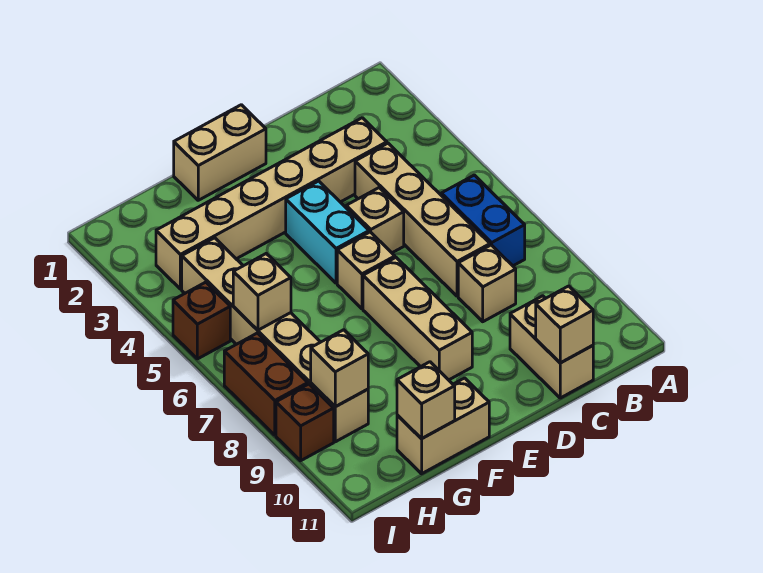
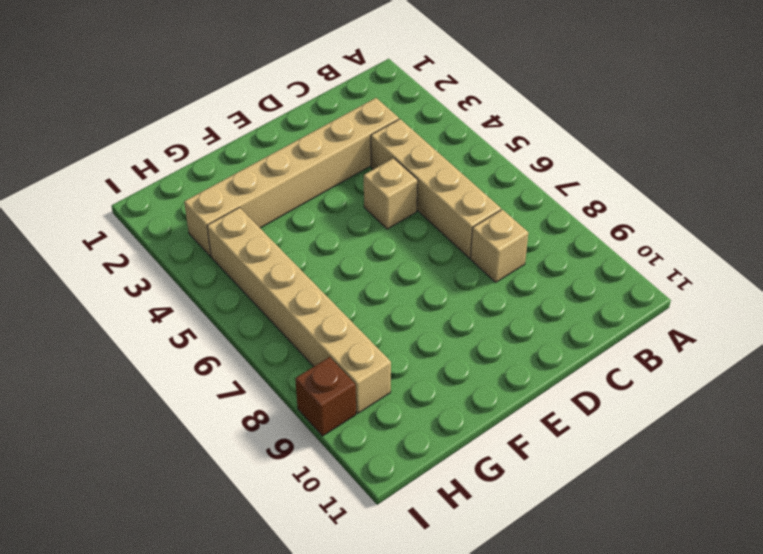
none -> blue 1x2 brick [441,175,525,266]
none -> tan 1x2 brick [510,296,593,398]
none -> tan 1x2 brick [174,105,266,200]

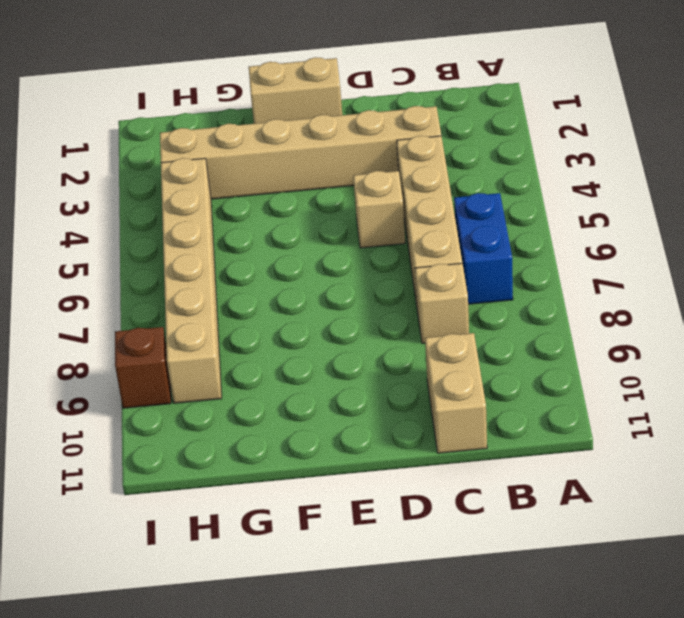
none -> cyan 1x2 brick [286,181,369,283]
none -> tan 1x1 brick [337,232,395,309]
none -> tan 1x3 brick [363,258,472,380]

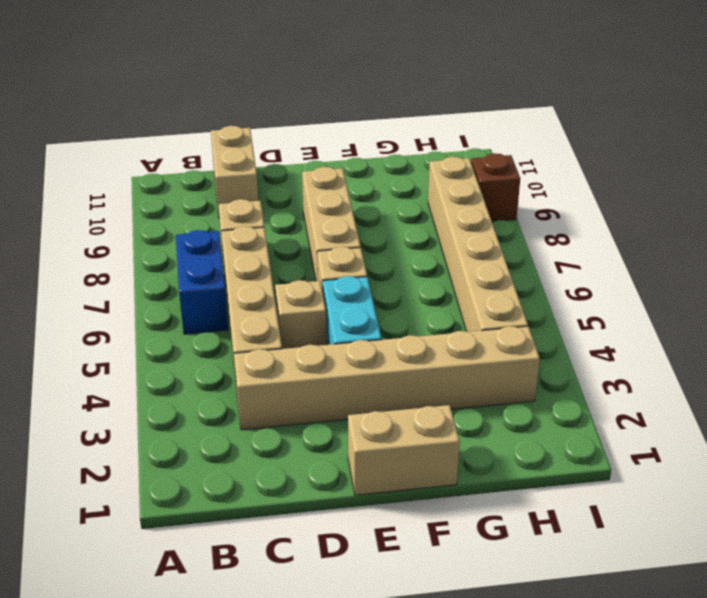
none -> tan 1x2 brick [397,378,489,474]
none -> brown 1x1 brick [173,282,230,359]
none -> brown 1x2 brick [224,333,308,435]

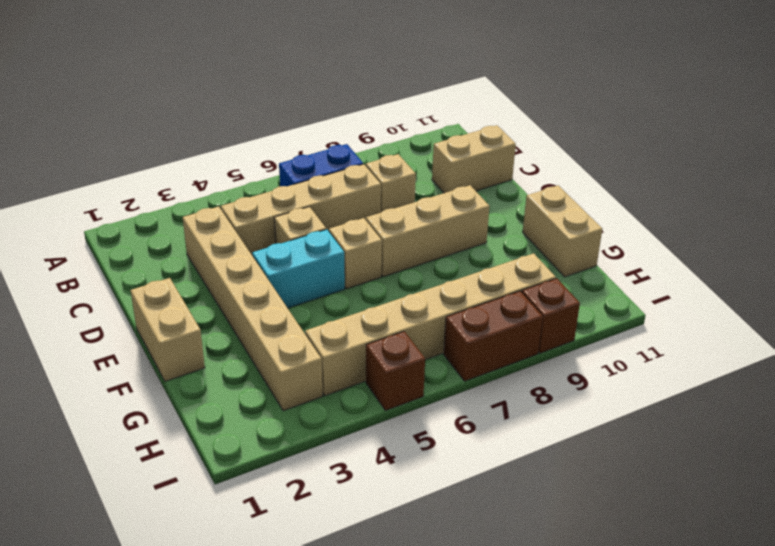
none -> tan 1x1 brick [536,286,593,363]
none -> tan 1x1 brick [397,362,455,439]
none -> tan 1x1 brick [233,254,291,330]

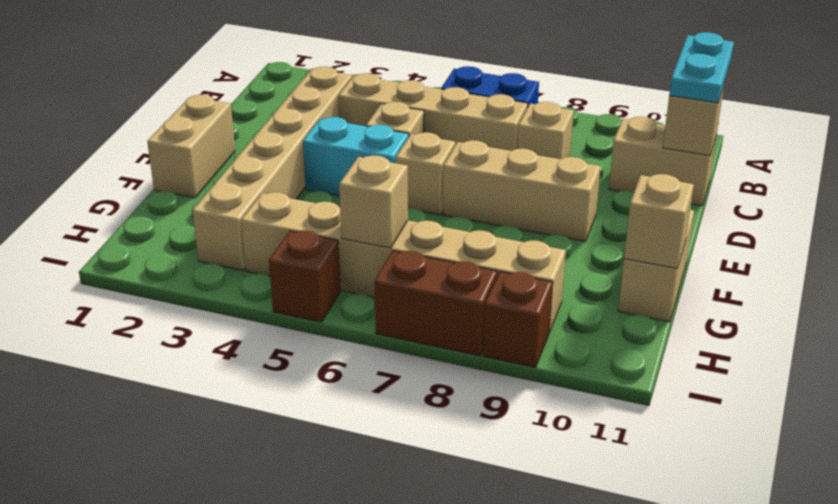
cyan 1x2 plate [669,32,734,103] -> none
none -> tan 1x1 brick [311,330,368,407]

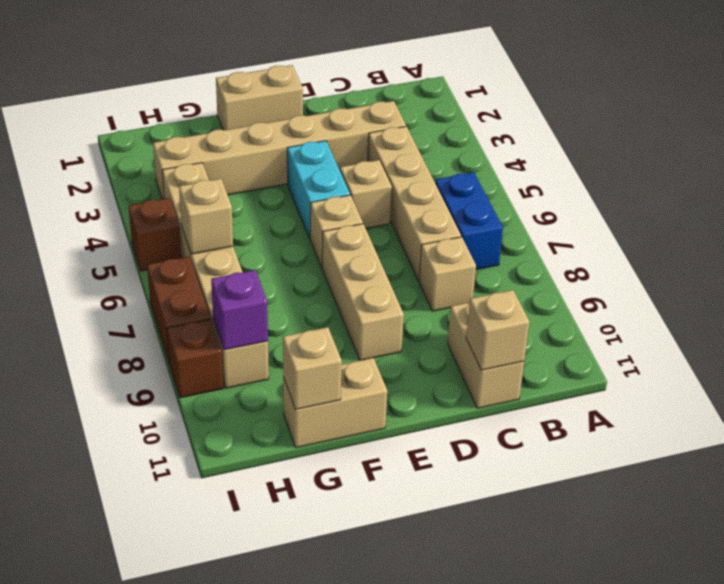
purple 1x1 brick [211,270,268,350] -> tan 1x1 brick [311,330,368,407]

